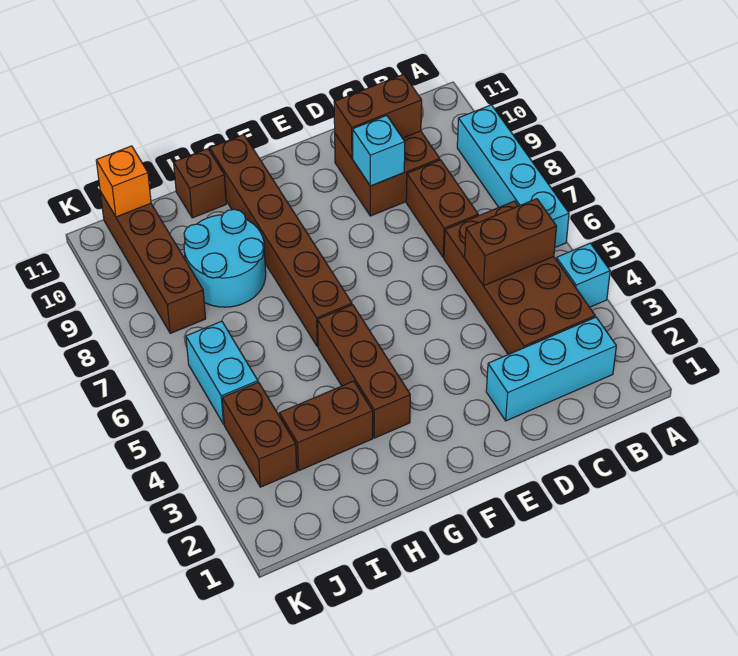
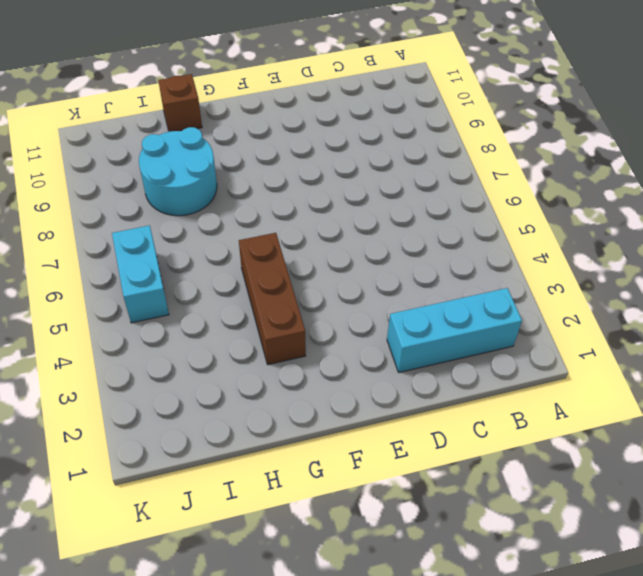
none -> cyan 1x1 brick [556,243,610,307]
none -> cyan 1x4 brick [457,105,569,247]
none -> brown 2x4 brick [444,201,595,355]

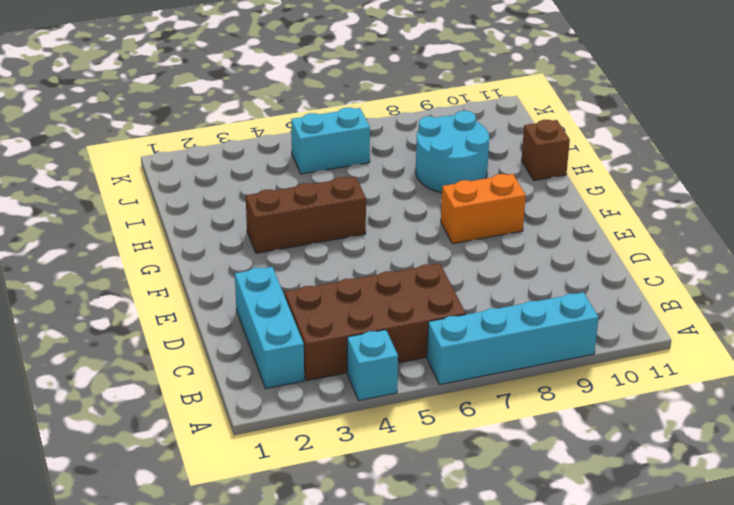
orange 1x2 brick [441,174,526,244] -> none
none -> brown 1x2 brick [406,160,478,258]
none -> brown 2x2 brick [335,131,440,216]
none -> brown 1x6 brick [210,135,352,347]

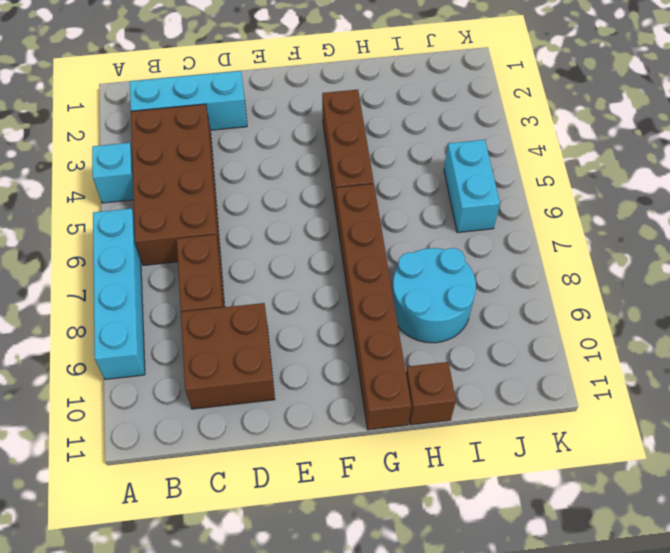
none -> brown 1x2 brick [279,381,373,471]
none -> brown 1x2 brick [222,382,297,487]
none -> brown 1x4 brick [100,191,206,333]

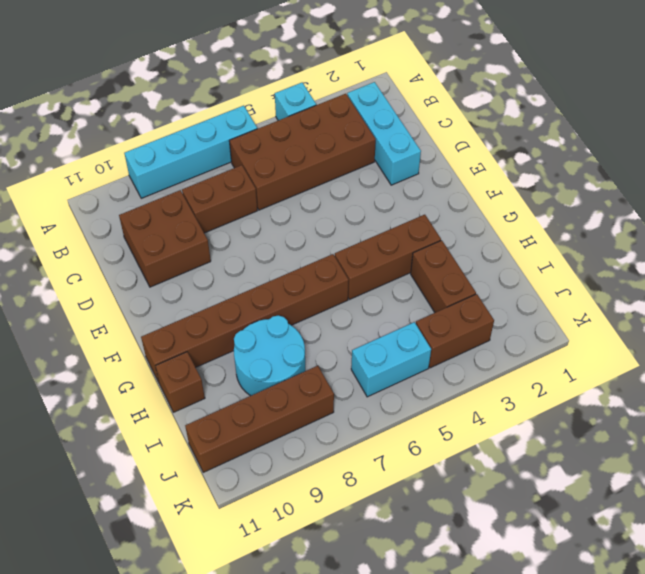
none -> brown 1x2 brick [465,199,557,286]
none -> brown 1x2 brick [334,74,422,158]
none -> cyan 1x1 brick [353,115,405,186]

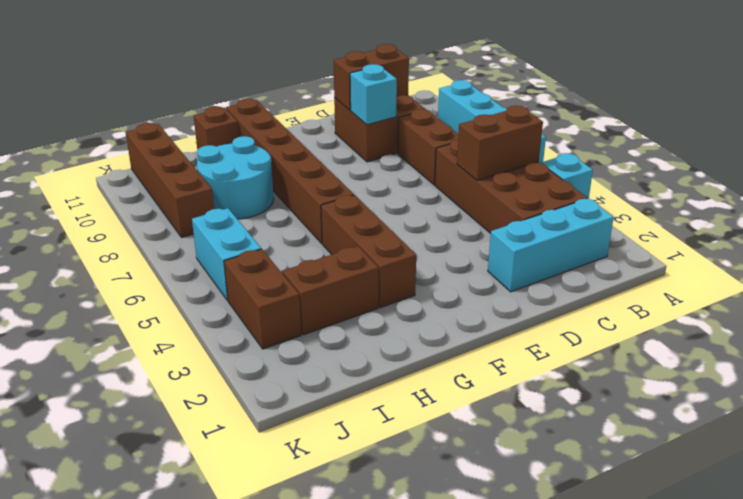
none -> orange 1x1 brick [96,146,151,217]

